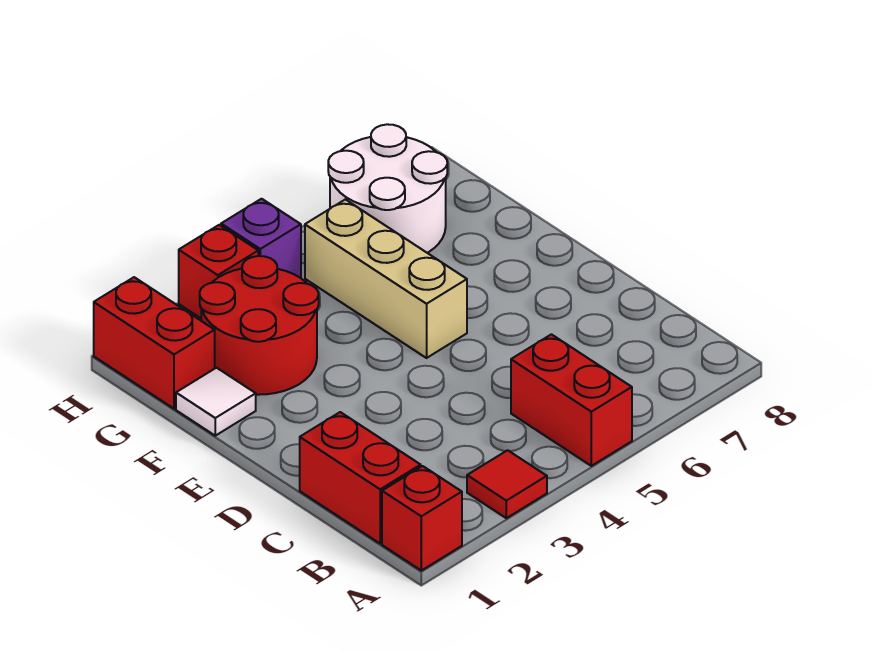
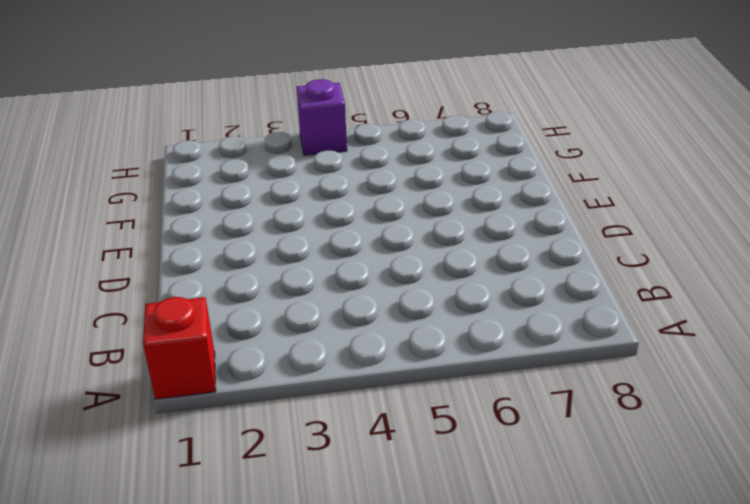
none -> red 1x1 tile [467,450,547,518]
none -> red 1x2 brick [511,334,632,466]

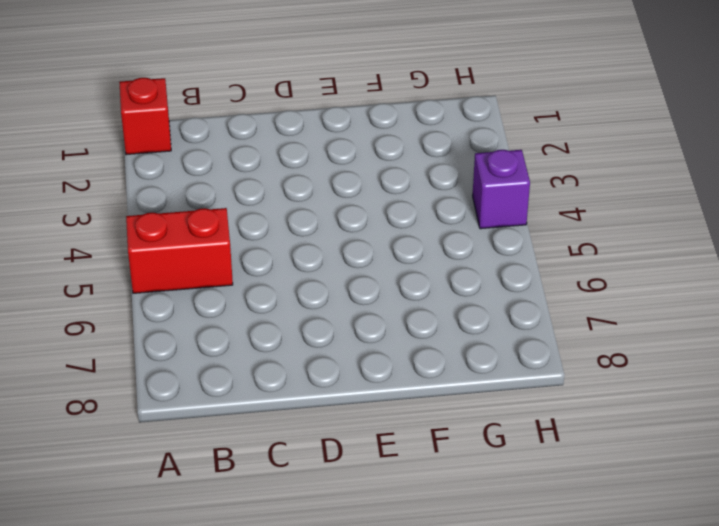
none -> red 1x1 tile [467,450,547,518]
none -> red 1x2 brick [300,412,421,543]

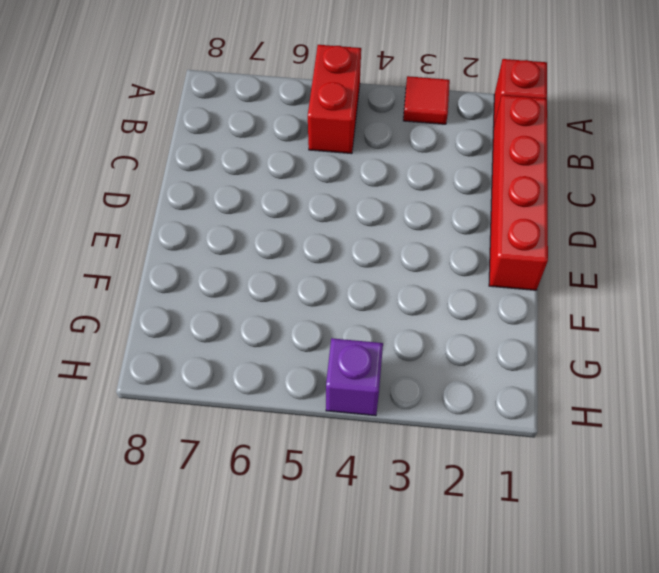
red 1x4 brick [489,95,548,290] -> red 1x2 brick [300,412,421,543]
none -> tan 1x3 brick [305,199,467,358]
none -> white 1x1 tile [176,368,256,436]

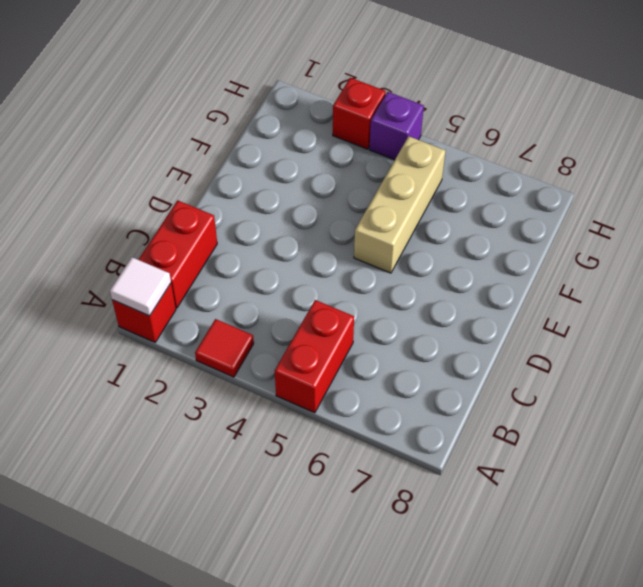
white 1x1 tile [110,257,171,316] -> white 1x1 tile moved to [176,368,256,436]
none -> red 2x2 round brick [200,256,319,395]
none -> red 1x2 brick [94,277,215,409]

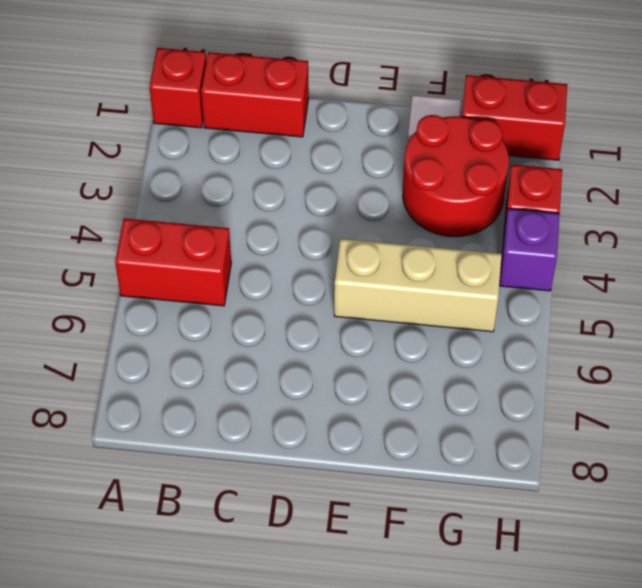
none -> red 1x1 tile [467,450,547,518]
none -> white 2x2 round brick [328,124,447,253]

